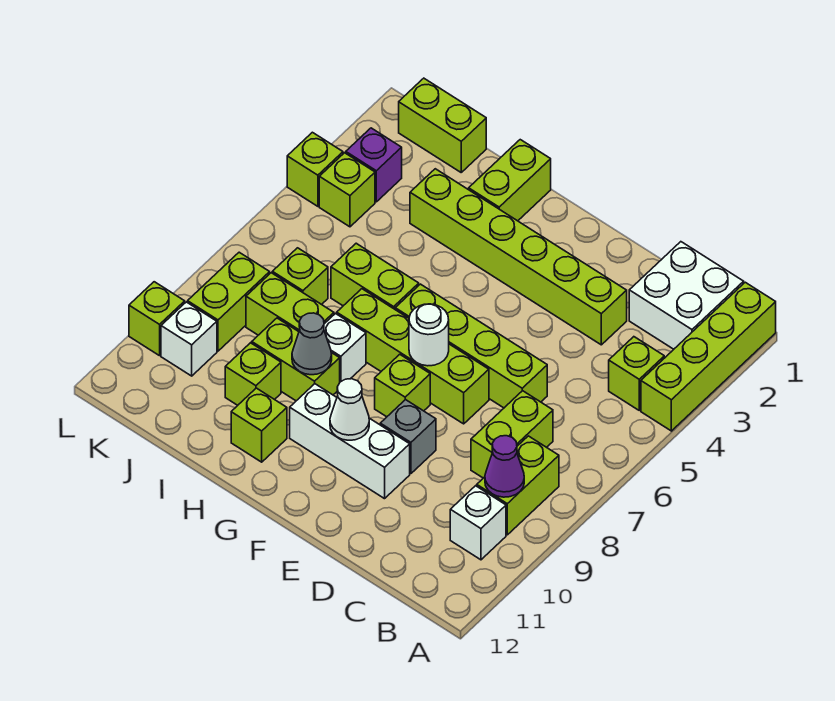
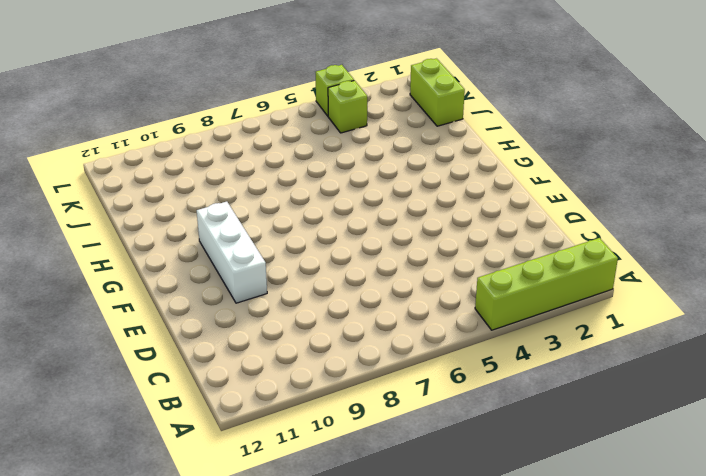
none -> white 2x2 brick [629,242,744,349]
none -> lime 1x1 brick [609,337,664,410]
none -> lime 1x2 brick [477,436,559,535]
none -> white 1x1 brick [450,486,506,560]

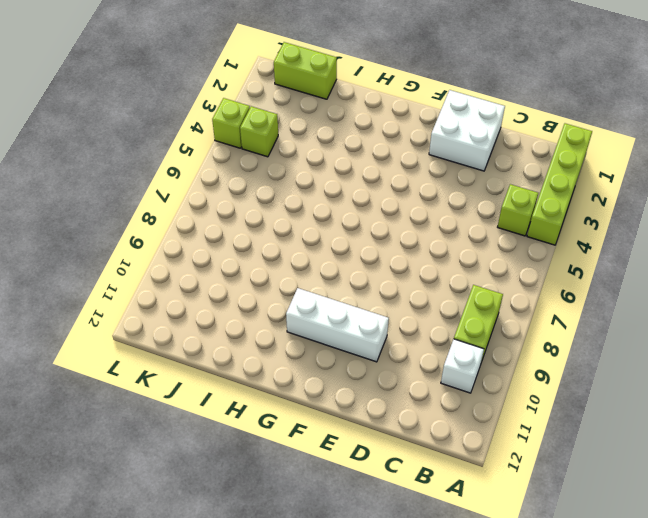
white 2x2 brick [429,90,505,171] -> white 2x2 brick moved to [629,242,744,349]
none -> lime 1x2 brick [471,391,553,478]
none -> lime 1x6 brick [410,169,627,345]
none -> lime 1x4 brick [395,284,547,408]
none -> lime 1x4 brick [337,289,489,424]

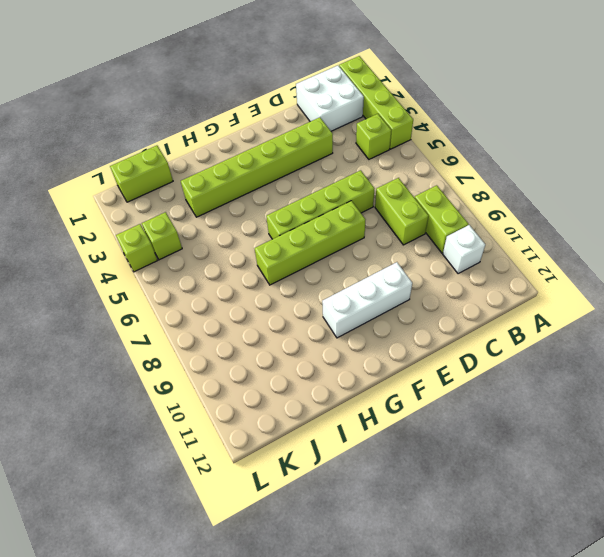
none -> grey 1x1 brick [380,399,436,474]
none -> lime 1x1 brick [375,354,430,417]
none -> lime 1x2 brick [469,140,551,221]
none -> lime 1x2 brick [331,243,419,309]

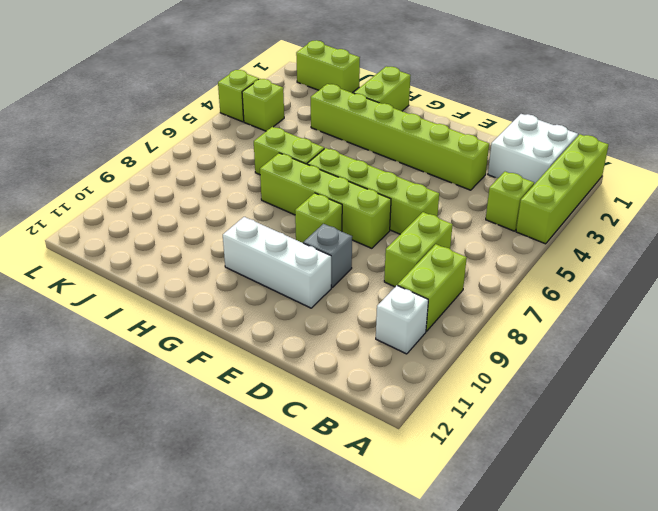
none -> white 1x1 brick [324,314,366,382]
none -> lime 1x2 brick [252,318,340,401]
none -> lime 1x1 brick [231,388,287,462]
none -> lime 1x2 brick [246,273,334,335]

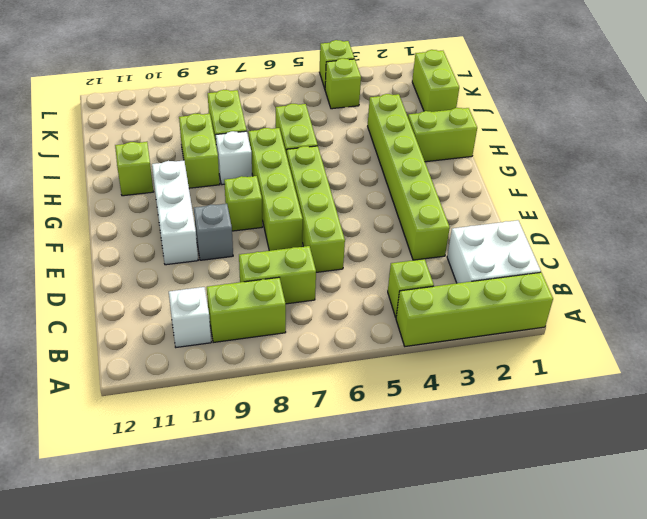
none -> lime 1x1 brick [225,343,281,405]
none -> lime 1x1 brick [272,248,328,305]
none -> purple 1x1 brick [346,128,402,202]
none -> lime 1x2 brick [188,252,270,351]

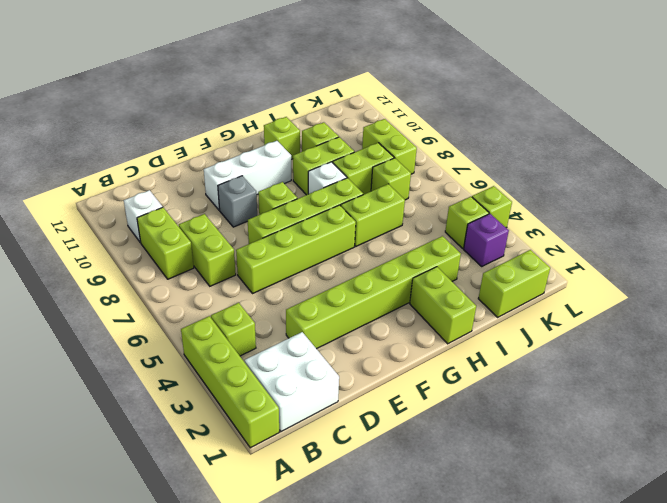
none -> white 1x1 brick [161,302,217,376]
none -> lime 1x1 brick [129,282,185,356]
none -> purple 1x1 cone [485,436,524,497]
none -> white 1x1 round brick [409,304,449,366]

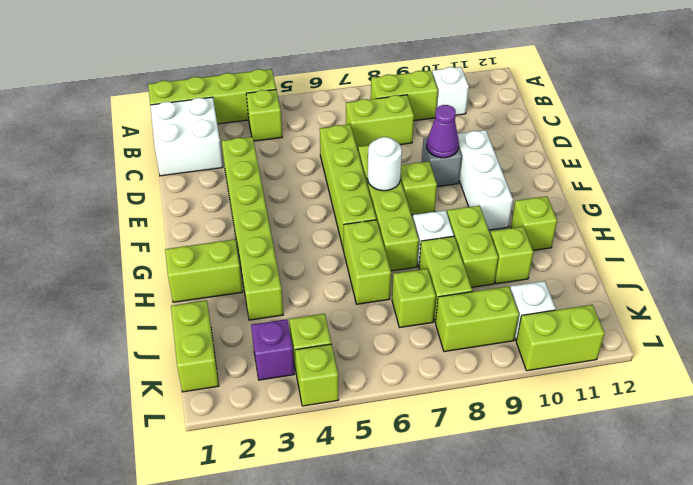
purple 1x1 cone [427,105,459,158] -> purple 1x1 cone moved to [485,436,524,497]
lime 1x2 brick [516,305,605,371] -> lime 1x1 brick [129,282,185,356]
none -> white 1x1 cone [330,379,369,440]
none -> grey 1x1 cone [292,313,332,375]

